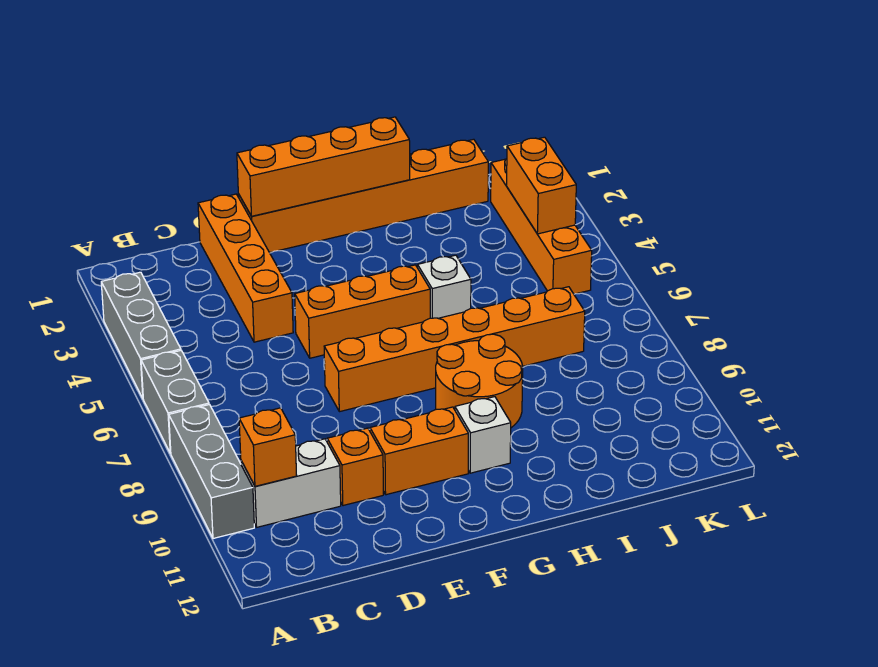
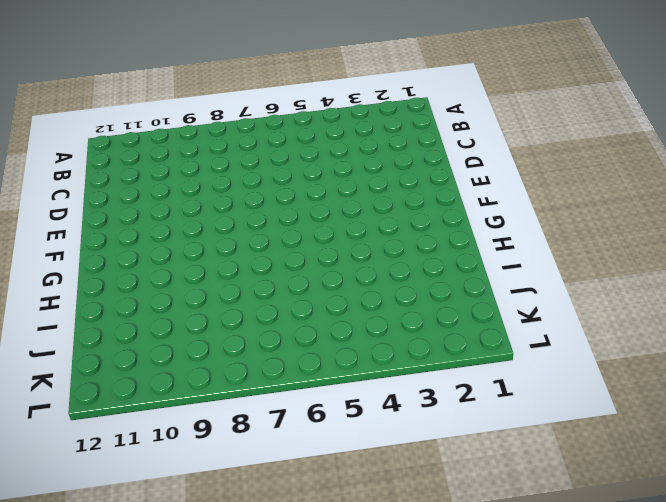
none -> grey 1x3 brick [101,272,181,398]
none -> grey 1x2 brick [141,351,209,453]
none -> grey 1x3 brick [169,405,254,539]

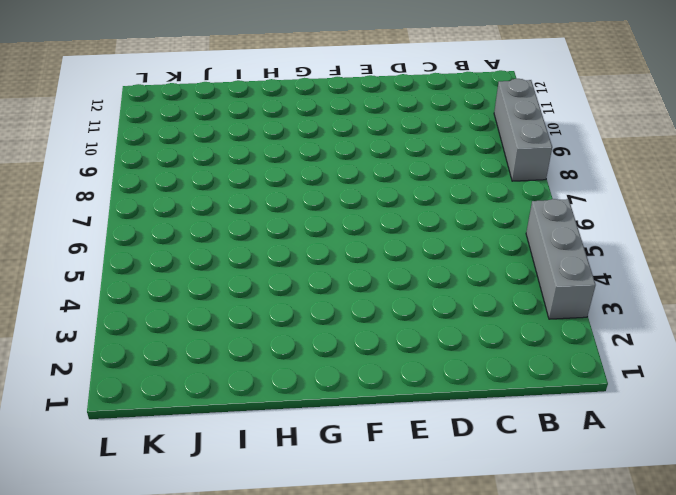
none -> grey 1x2 brick [141,351,209,453]
none -> white 1x2 brick [241,439,341,527]
none -> orange 1x4 brick [198,194,293,342]

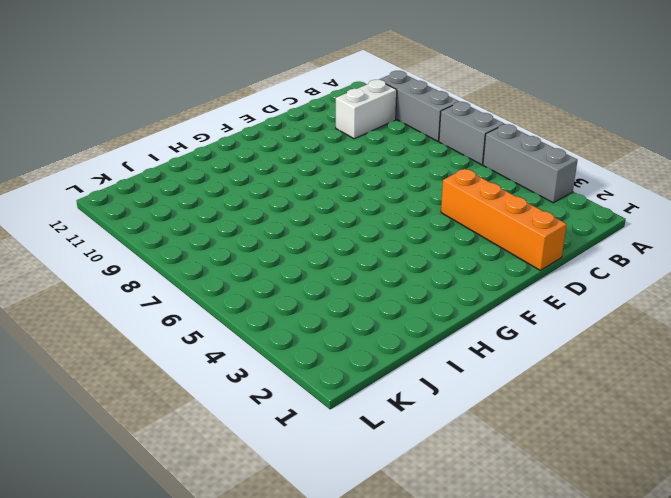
none -> orange 1x1 brick [327,428,383,506]
none -> orange 1x6 brick [238,139,488,253]
none -> orange 1x3 brick [295,265,430,358]

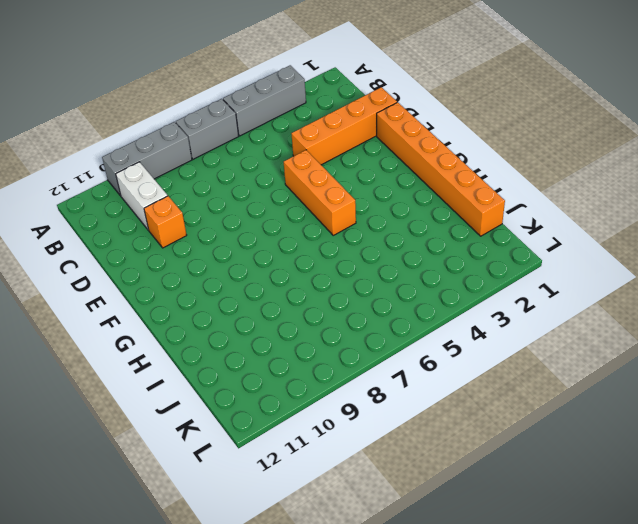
none -> orange 1x6 brick [324,287,585,412]
none -> orange 1x2 brick [370,407,468,495]
none -> orange 2x2 round brick [436,334,523,428]

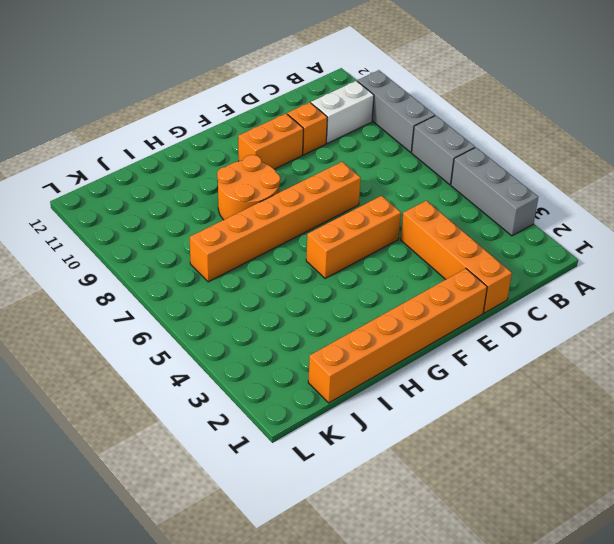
none -> white 1x1 brick [455,397,511,473]
none -> white 1x1 brick [418,255,471,318]
none -> orange 1x4 brick [491,159,592,294]

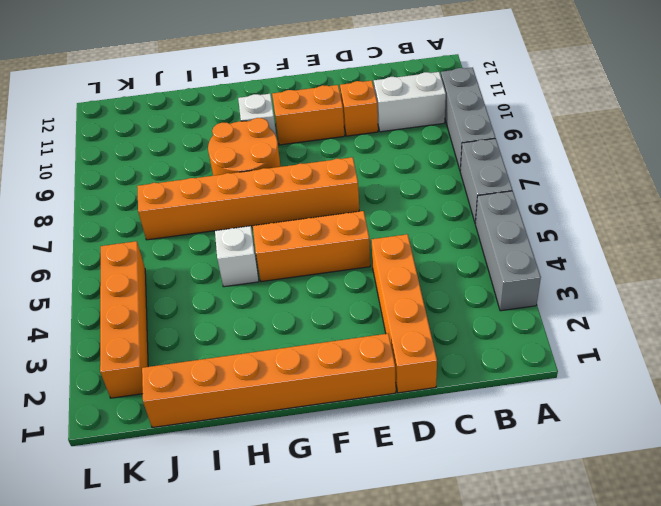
none -> orange 1x1 brick [239,408,297,486]
none -> orange 1x4 brick [237,117,410,216]
none -> orange 1x2 brick [507,137,576,234]

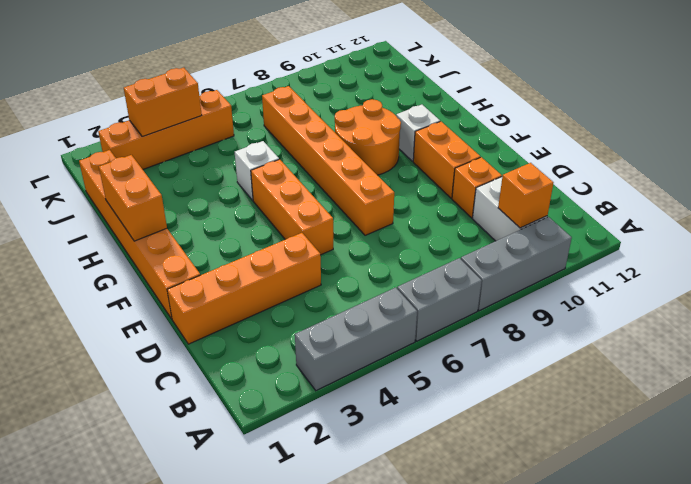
orange 1x2 brick [99,155,167,241] -> orange 1x4 brick [237,117,410,216]

